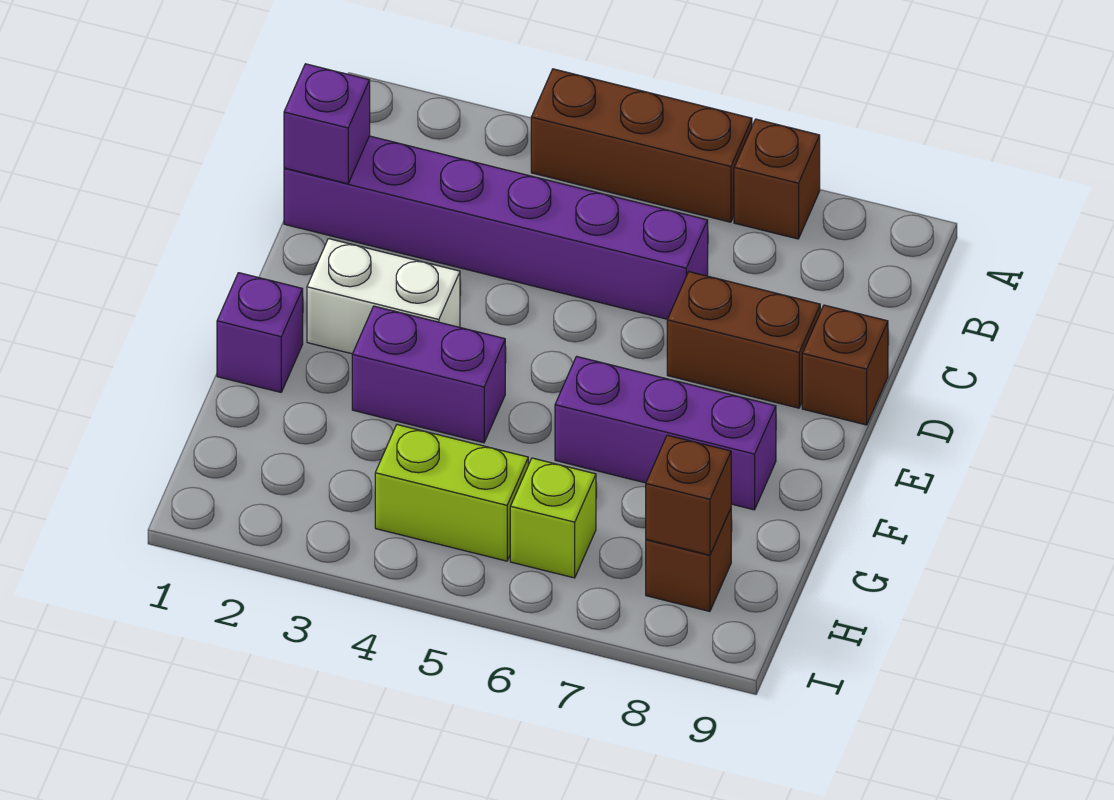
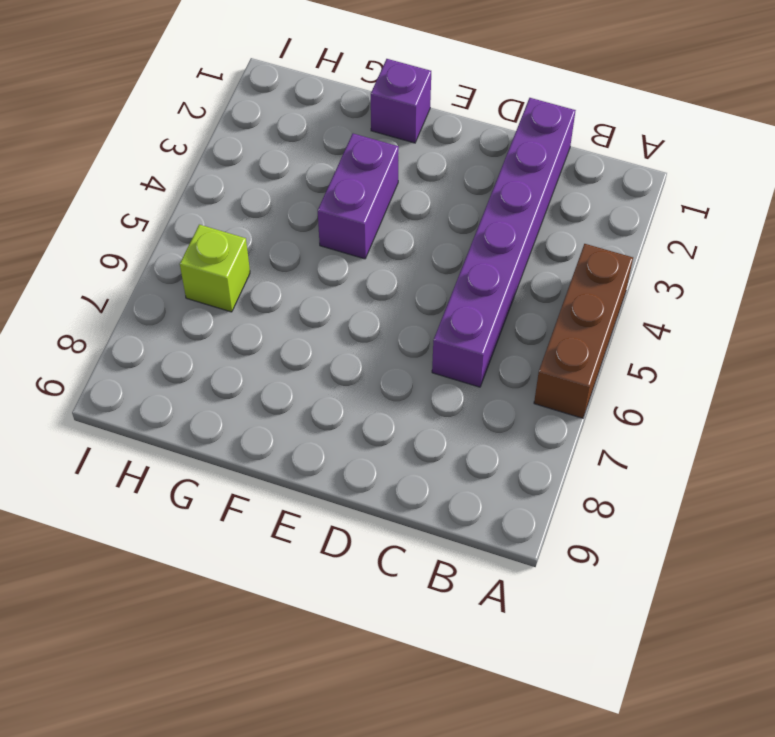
none -> brown 1x1 brick [734,119,820,239]
none -> brown 1x2 brick [667,272,820,408]
none -> brown 1x1 brick [802,305,888,425]

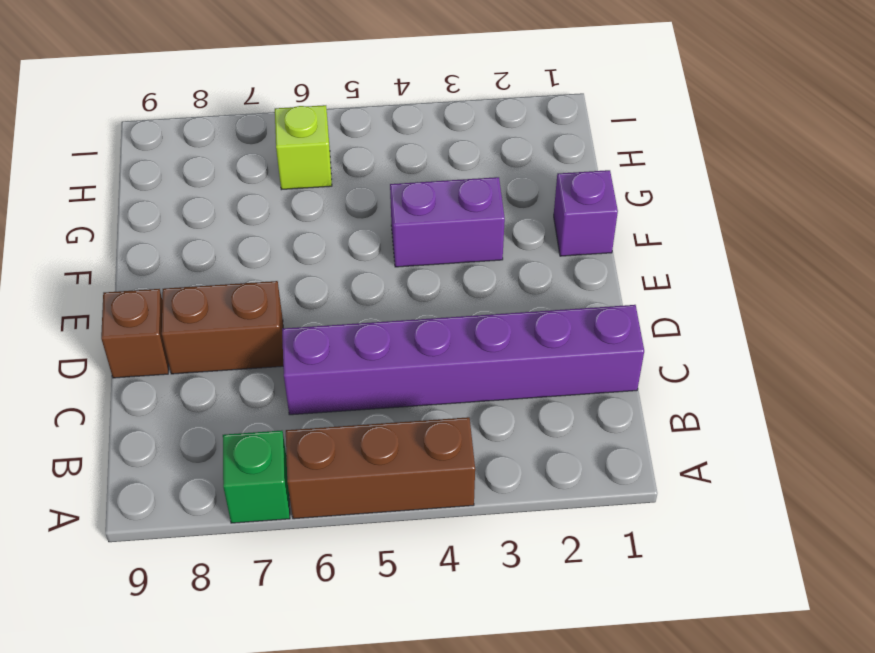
green 1x1 brick [223,430,290,523] -> brown 1x1 brick [734,119,820,239]
none -> white 1x2 brick [307,239,460,354]
none -> purple 1x3 brick [555,356,776,510]
none -> lime 1x2 brick [375,425,528,561]

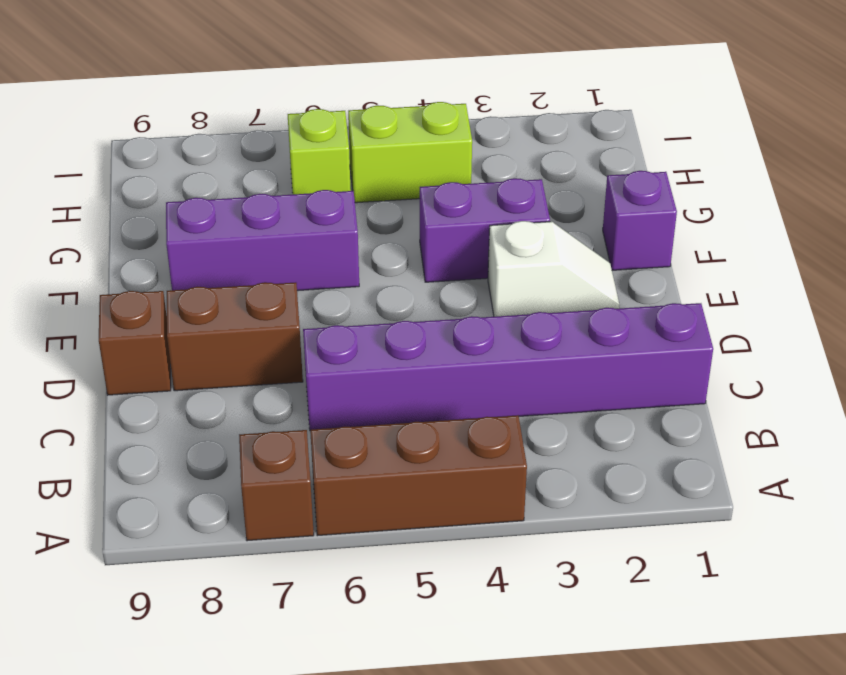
white 1x2 slope [488,221,619,317] -> white 1x2 brick [307,239,460,354]
none -> brown 1x1 brick [646,509,731,611]
none -> purple 1x1 brick [284,64,370,184]
none -> brown 1x1 brick [646,435,731,555]

